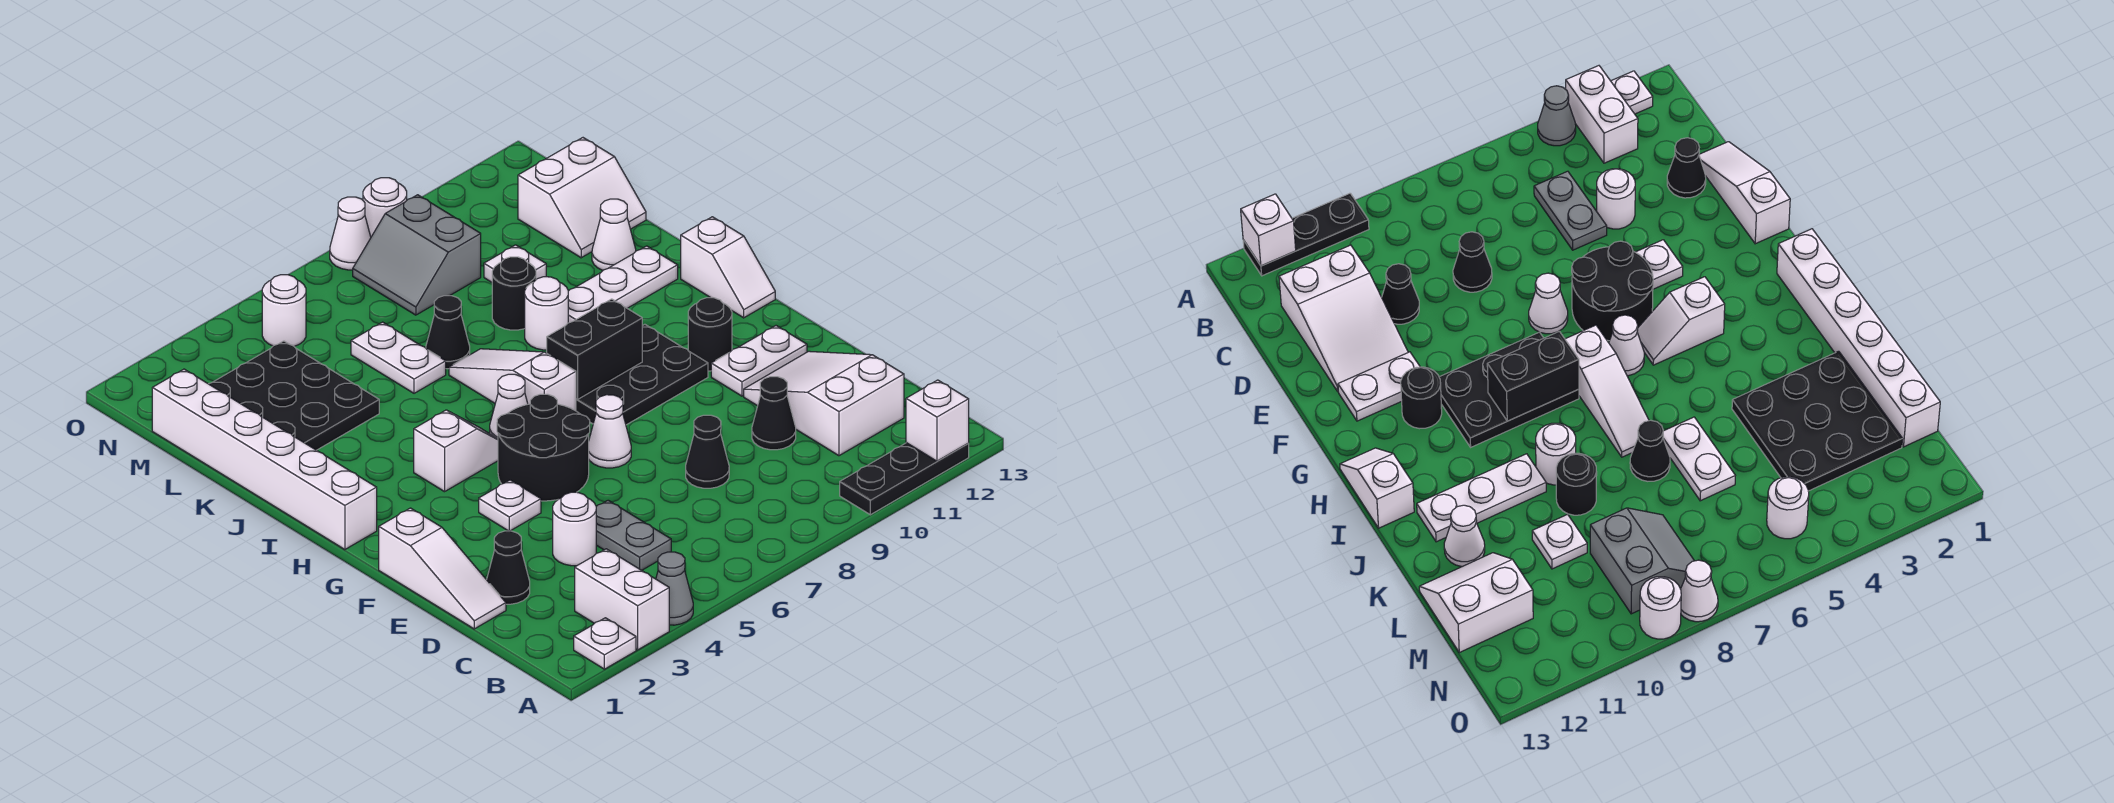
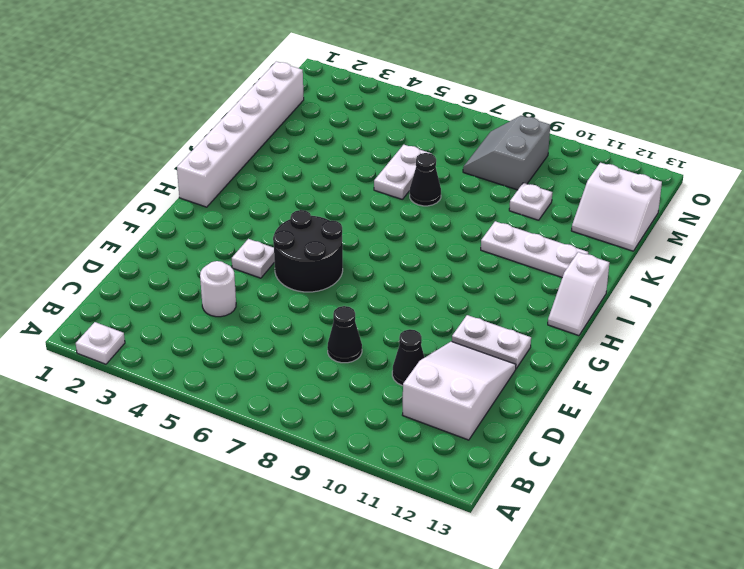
none -> white 1x2 brick [575,549,669,650]
none -> grey 1x1 cone [656,552,693,625]
none -> black 1x3 plate [840,443,969,515]
none -> grey 1x2 plate [596,500,671,570]

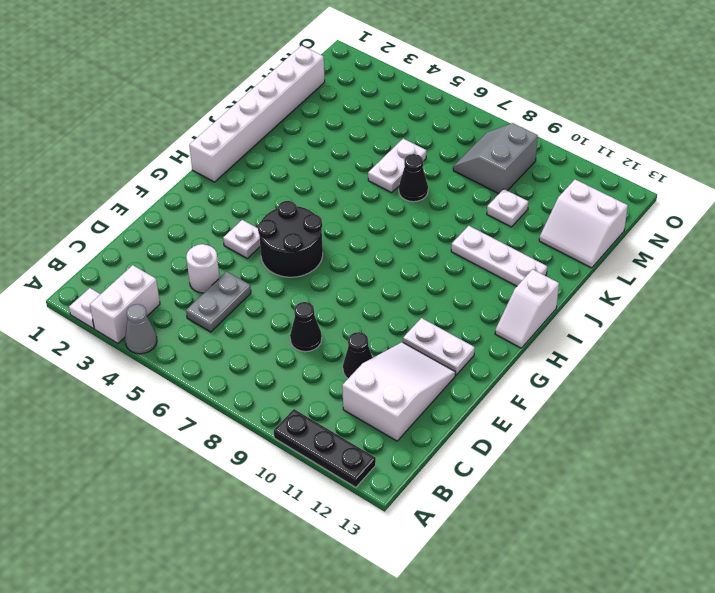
none -> white 1x3 slope [379,508,506,629]
none -> black 1x1 cone [487,531,530,604]
none -> white 1x1 cone [589,395,631,468]
none -> black 2x3 plate [576,324,708,425]

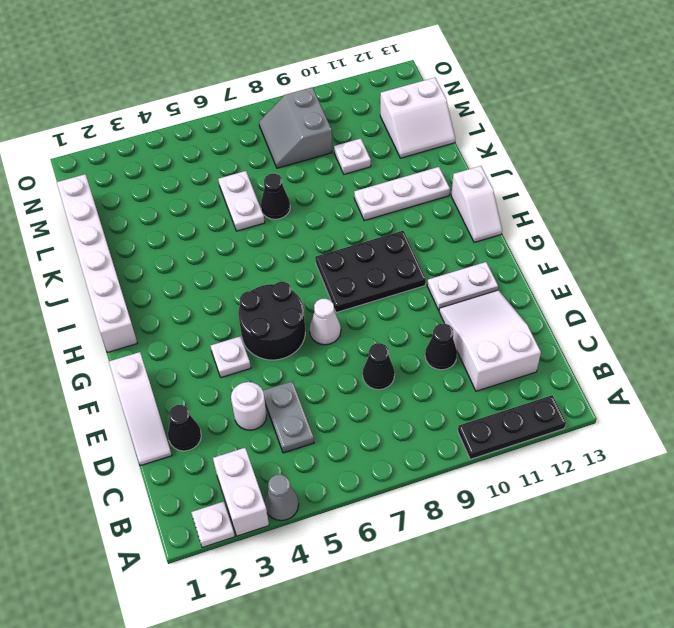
none -> black 1x1 round brick [688,298,732,371]
none -> white 1x2 slope [414,410,498,492]
none -> white 1x1 cone [490,374,528,439]
none -> white 1x3 slope [449,349,576,411]

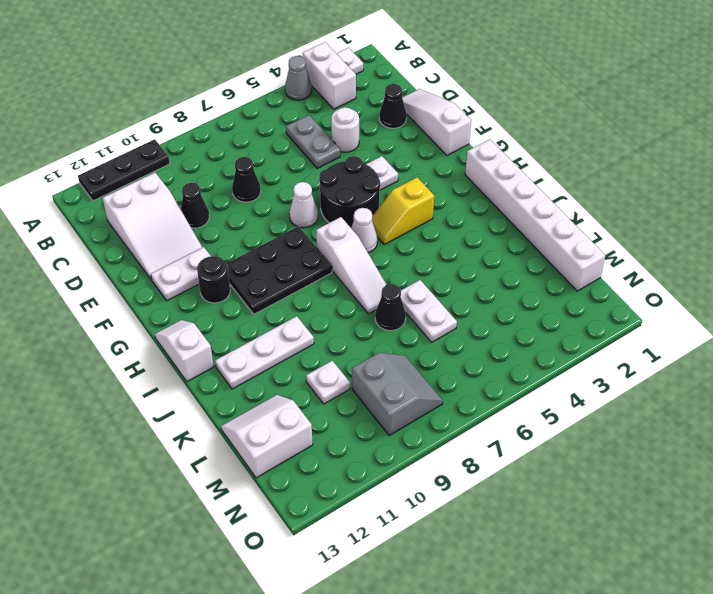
yellow 1x2 slope [372,177,434,245] -> white 1x2 slope [414,410,498,492]
none -> white 1x1 round brick [525,277,568,350]
none -> black 3x3 plate [209,341,379,450]
none -> black 1x1 round brick [492,257,536,330]
none -> white 1x1 cone [592,199,636,270]

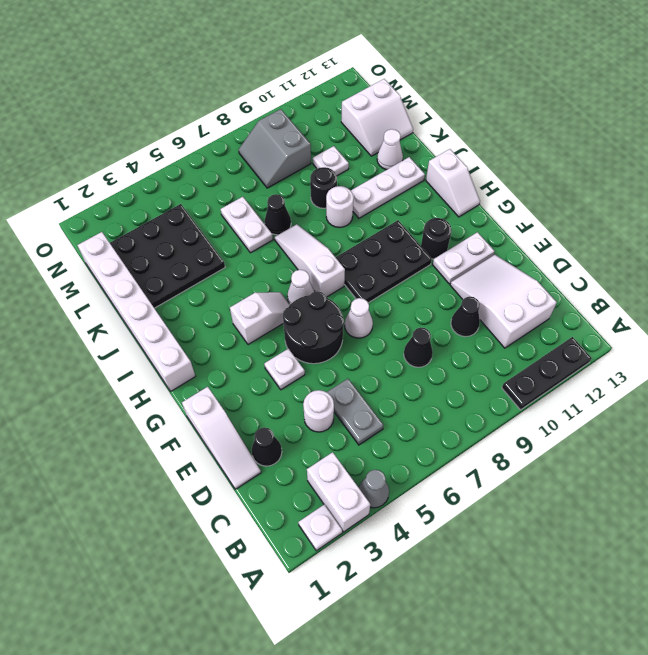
none -> white 1x1 round brick [262,275,306,346]
none -> white 1x1 cone [330,197,371,270]
none -> white 1x1 round brick [363,178,407,237]
none -> white 1x1 brick [906,380,969,461]

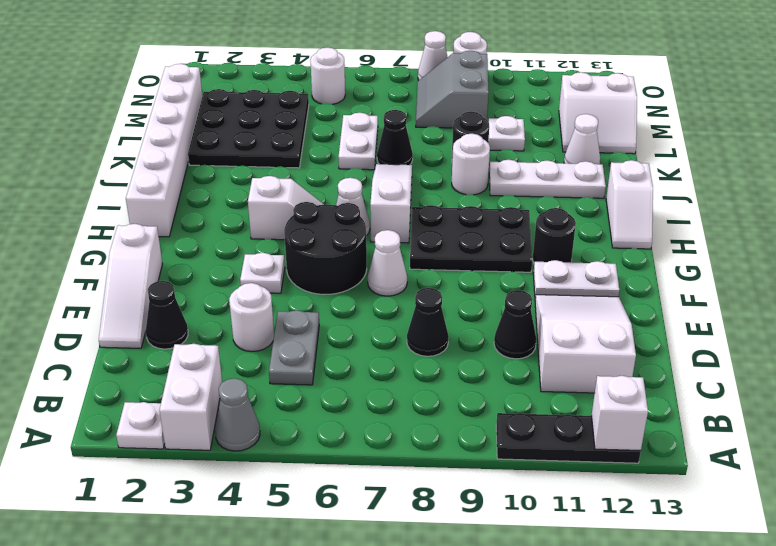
none -> black 1x2 brick [547,299,642,399]

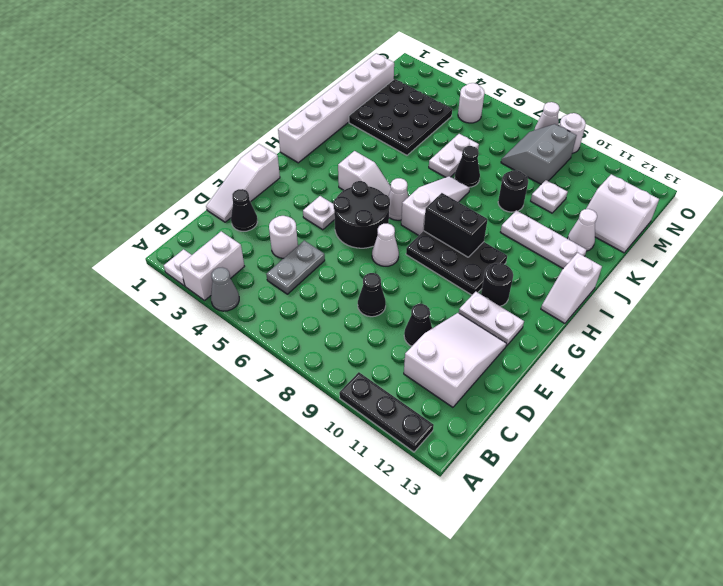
none -> white 1x1 round brick [525,277,568,350]
none -> white 1x1 brick [906,380,969,461]

